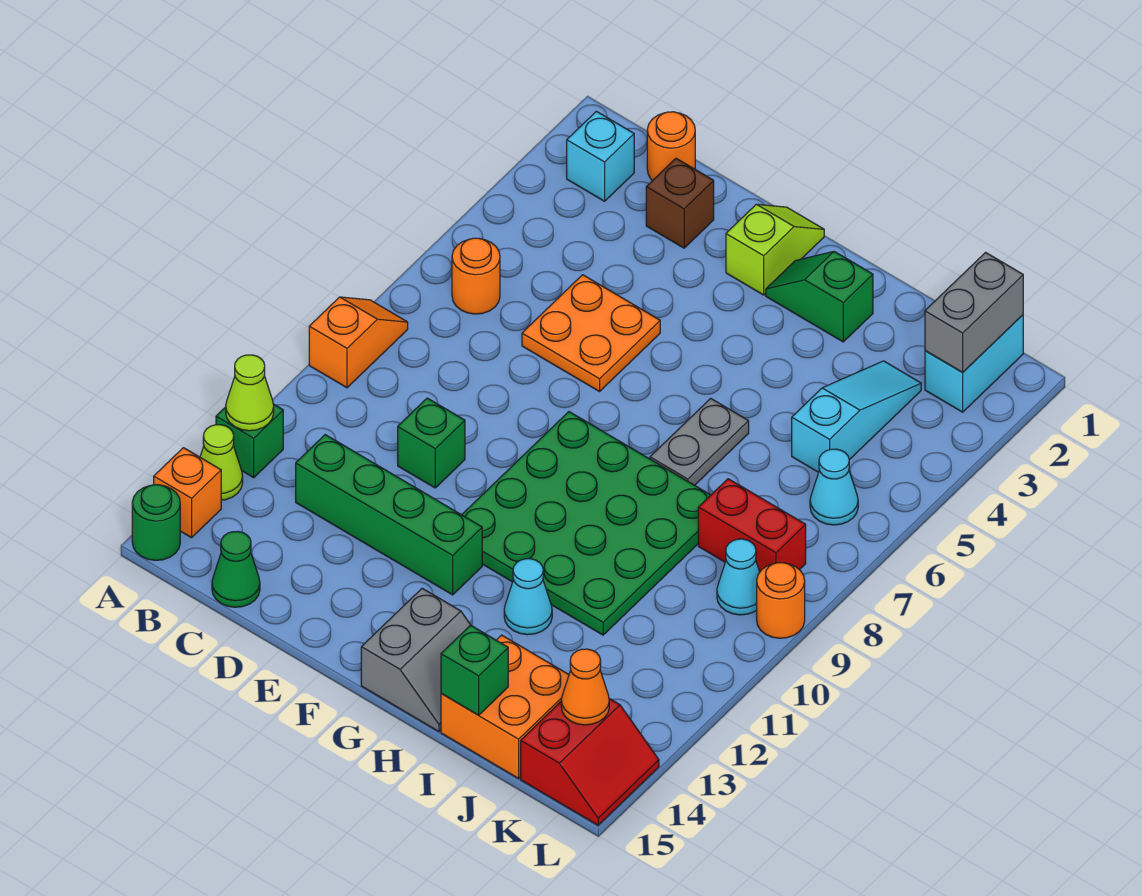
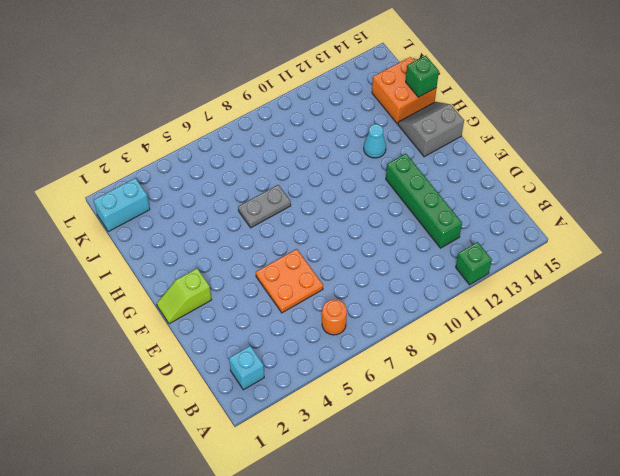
none -> orange 1x2 slope [309,297,408,388]
none -> lime 1x1 cone [200,425,243,500]
none -> orange 1x1 brick [154,448,221,538]
none -> green 1x1 round brick [132,485,180,560]

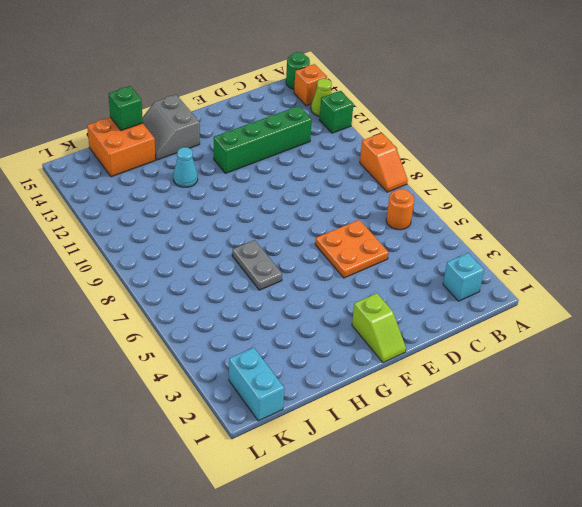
none -> orange 1x1 round brick [647,112,695,181]
none -> green 1x1 cone [212,531,260,607]
none -> brown 1x1 brick [646,158,714,248]
none -> green 1x1 brick [398,398,465,488]

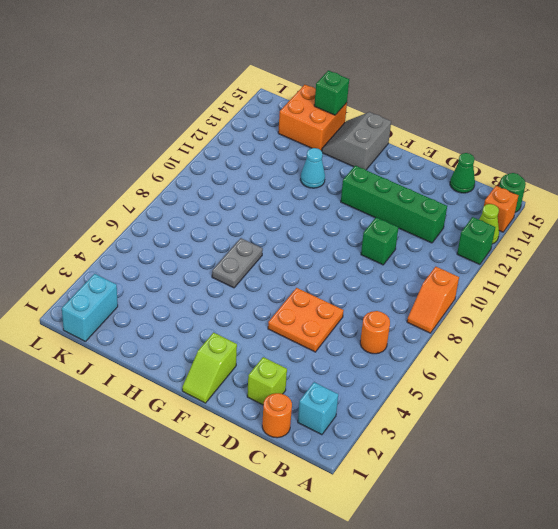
lime 1x1 brick [247,357,287,405] -> brown 1x1 brick [646,158,714,248]
none -> green 4x4 plate [462,412,710,635]
none -> green 1x2 slope [766,251,873,342]
none -> cyan 1x3 slope [792,361,921,472]
none -> red 1x2 brick [698,479,806,572]

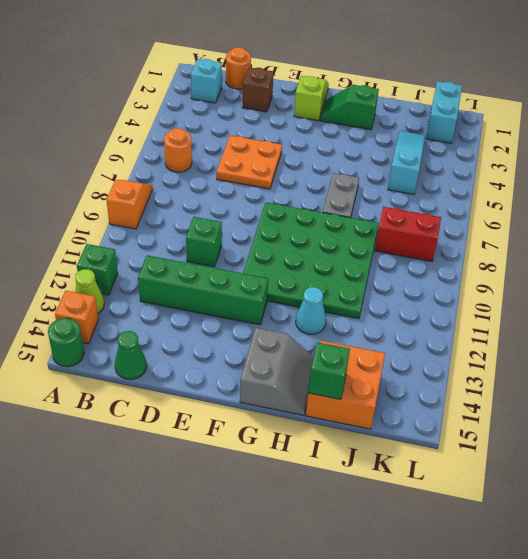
none -> cyan 1x1 cone [810,449,858,525]
none -> cyan 1x1 cone [717,539,760,615]
none -> red 2x2 slope [521,699,659,825]
none -> orange 1x1 round brick [757,563,805,638]

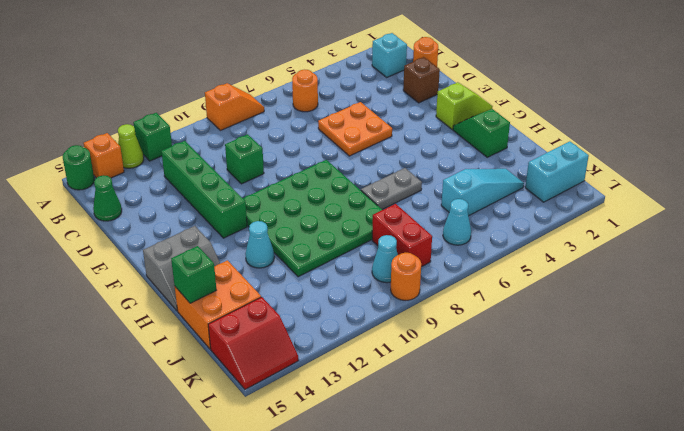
none -> lime 1x1 cone [226,355,274,431]
none -> grey 1x2 brick [925,252,1023,372]
none -> orange 1x1 cone [561,649,609,725]

